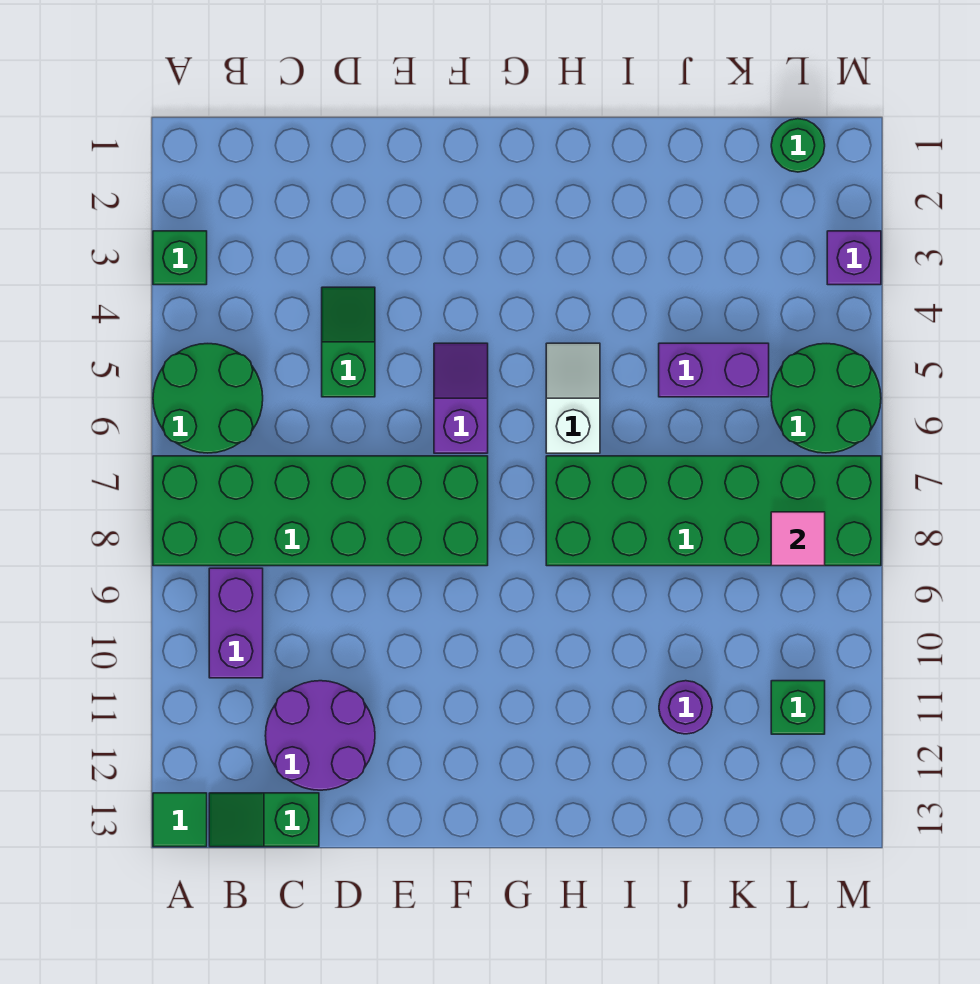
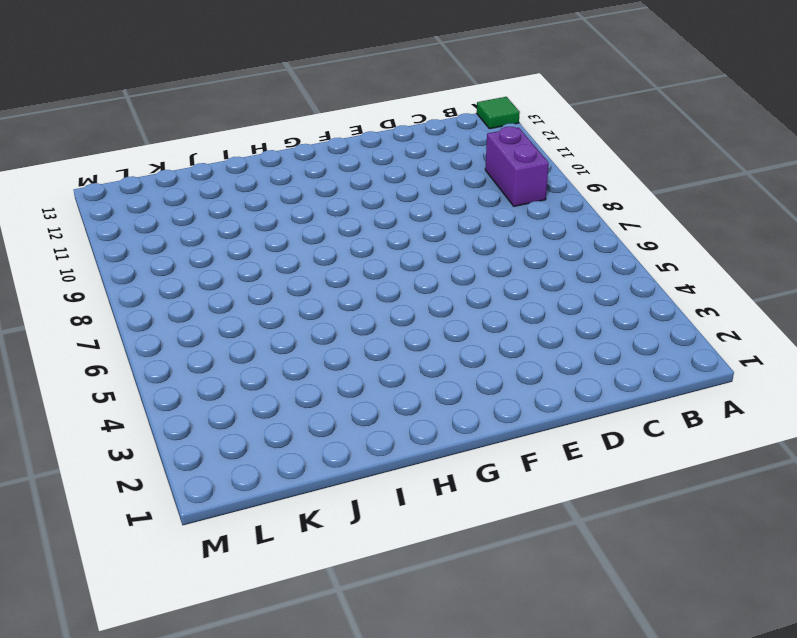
none -> green 1x1 brick [153,231,207,285]
none -> green 2x2 round brick [153,344,263,453]
none -> green 2x6 brick [153,456,488,566]

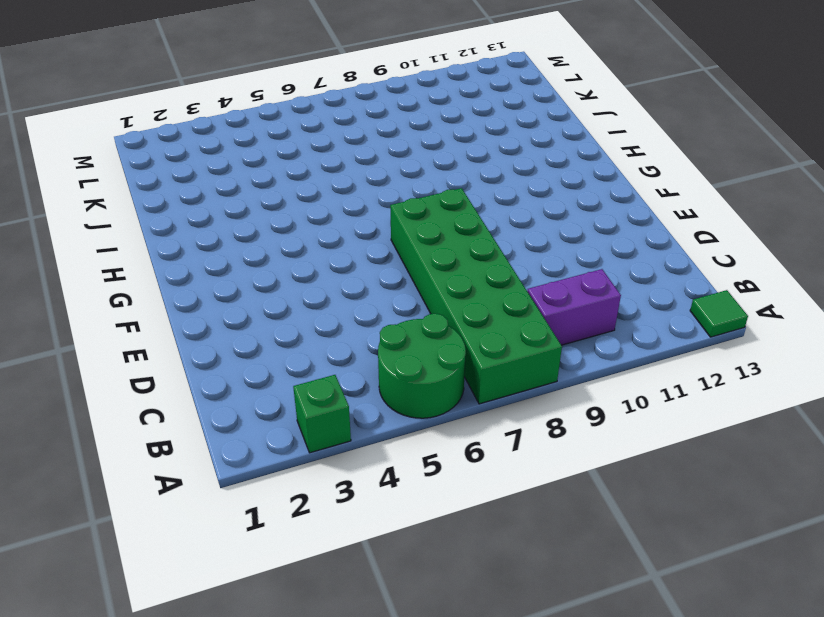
none -> green 1x2 slope [209,793,319,847]
none -> purple 2x2 round brick [265,681,375,790]
none -> green 1x2 slope [322,287,375,397]

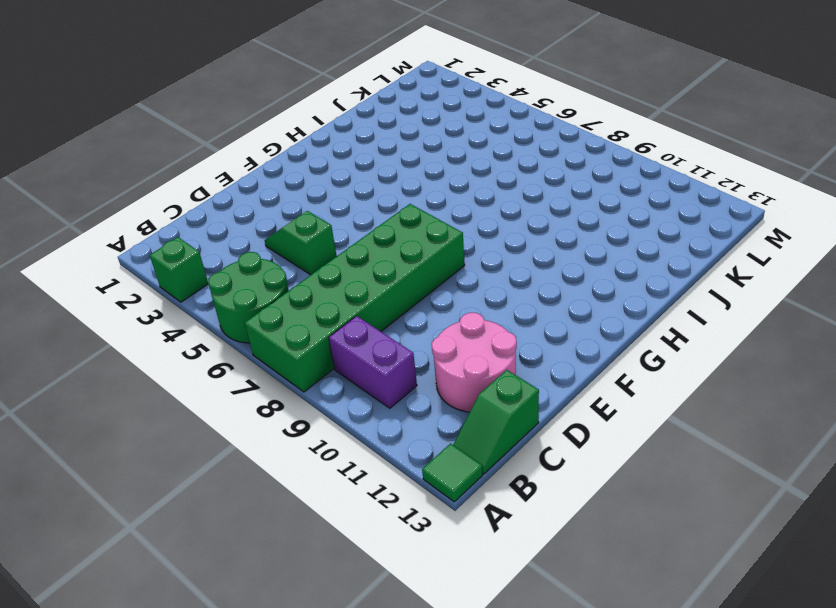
pink 2x2 round brick [432,313,517,412] -> purple 2x2 round brick [265,681,375,790]
none -> purple 1x2 slope [434,343,488,453]
none -> white 1x2 slope [546,343,600,453]
none -> green 2x6 brick [546,456,881,566]

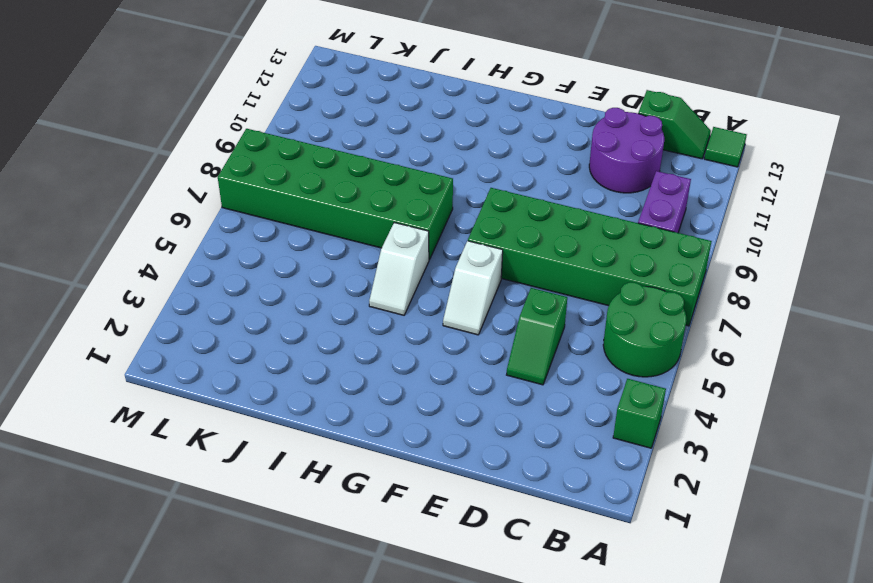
white 1x2 slope [443,241,503,335] -> purple 1x2 slope [434,343,488,453]
none -> purple 1x2 brick [659,343,769,397]
none -> purple 1x1 round brick [659,681,712,734]
none -> green 1x1 round brick [771,119,825,172]

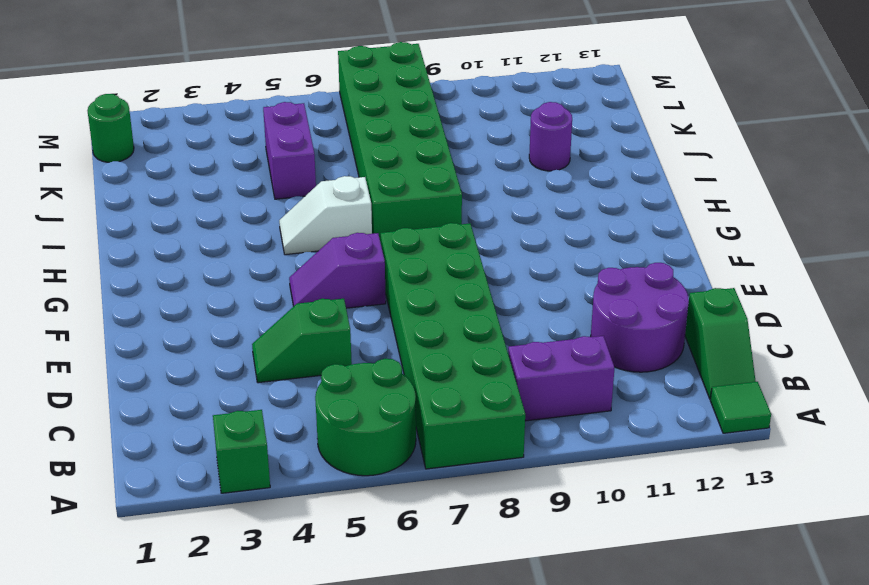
none -> green 2x2 round brick [771,344,881,453]
none -> green 1x1 brick [771,681,825,734]
none -> purple 1x1 brick [827,231,881,285]

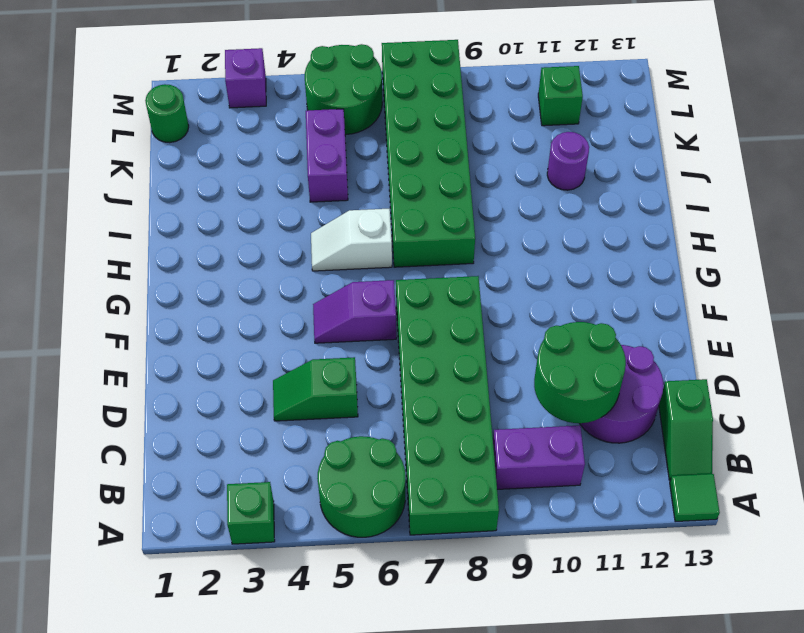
green 2x2 round brick [534,322,626,423] -> none
none -> pink 1x1 tile [771,512,825,566]

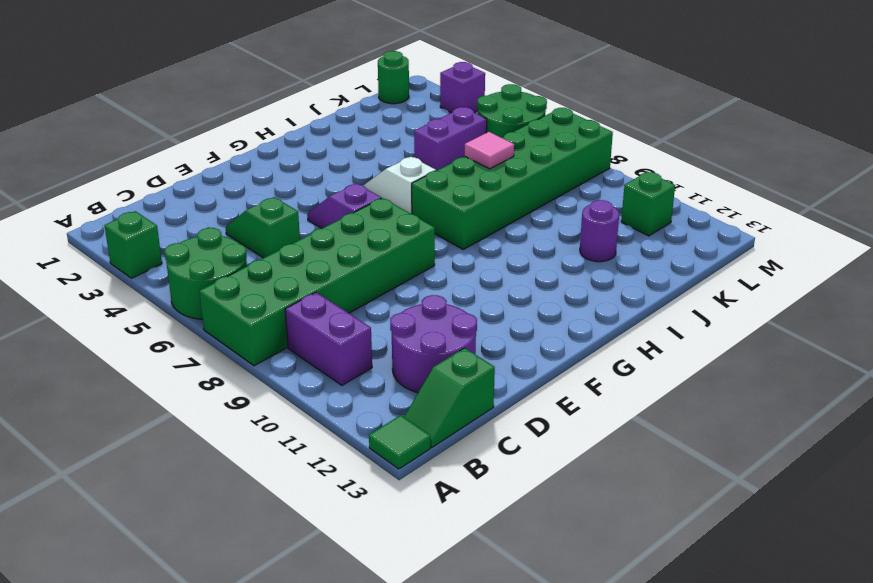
pink 1x1 tile [465,132,514,169] -> pink 1x1 tile moved to [771,512,825,566]

